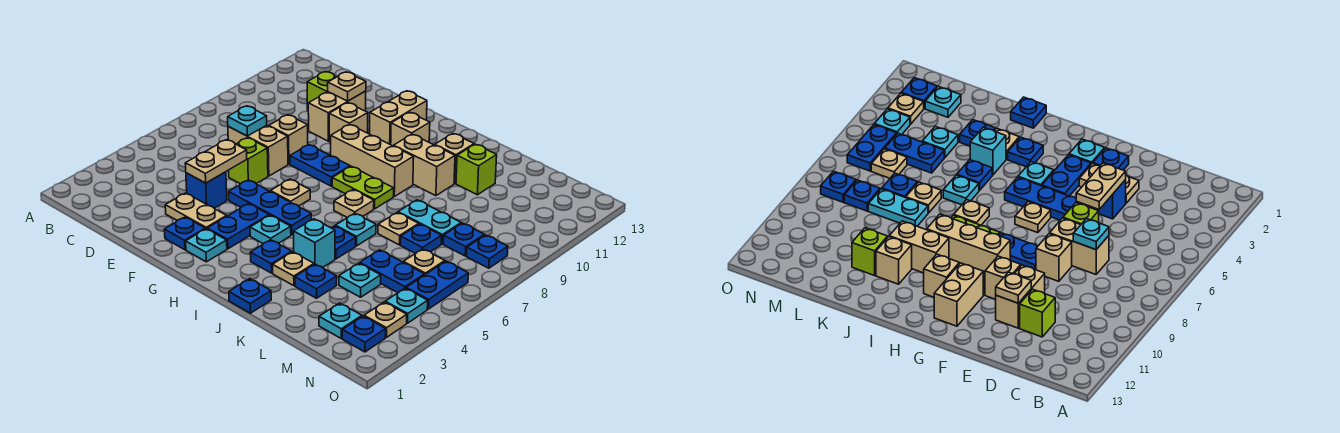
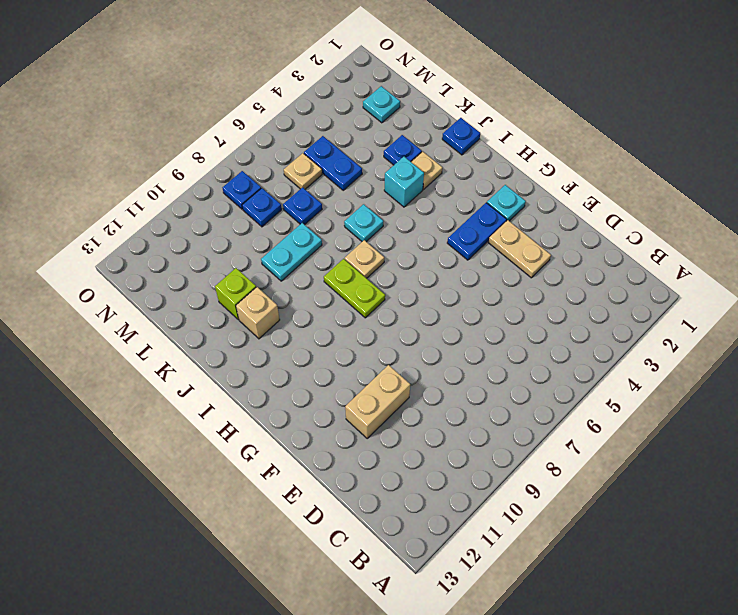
cyan 1x2 plate [261,223,322,281] -> cyan 1x2 plate turned to [398,200,461,244]
none -> tan 1x2 brick [228,125,288,176]
none -> lime 1x1 brick [307,72,336,110]
none -> blue 1x1 brick [186,172,227,208]
none -> lime 1x1 brick [229,138,268,184]

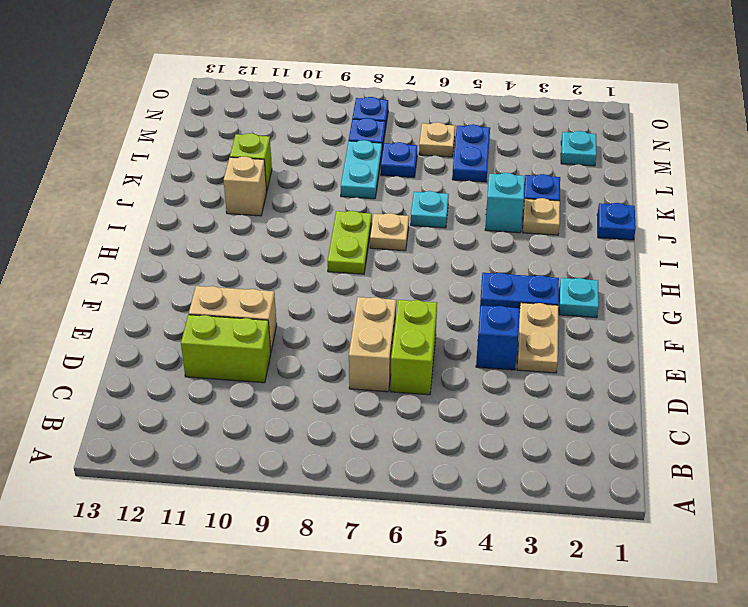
lime 1x2 brick [391,300,437,395] -> lime 1x1 brick [229,138,268,184]
lime 1x2 brick [181,315,271,383] -> lime 1x1 brick [307,72,336,110]
none -> tan 1x1 brick [269,115,308,164]
none -> blue 1x1 plate [164,217,205,250]
none -> blue 1x3 plate [229,180,312,235]
none -> blue 1x2 plate [290,145,350,186]

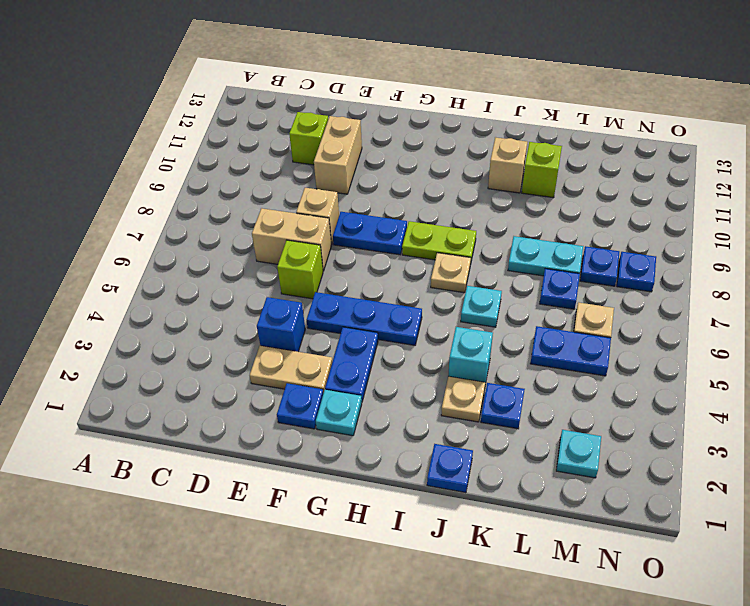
none -> tan 1x1 brick [329,103,368,142]
none -> tan 1x1 plate [270,179,310,206]
none -> tan 1x3 brick [331,124,414,196]
none -> tan 1x2 brick [370,91,427,145]

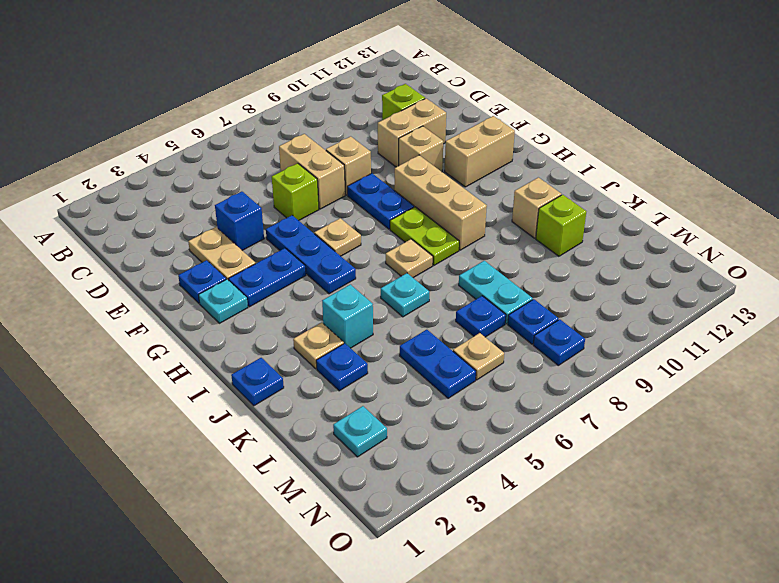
none -> cyan 1x1 plate [250,215,291,244]
none -> tan 1x1 brick [391,112,430,146]
none -> blue 1x1 plate [250,240,292,273]
none -> tan 1x2 brick [394,134,455,196]

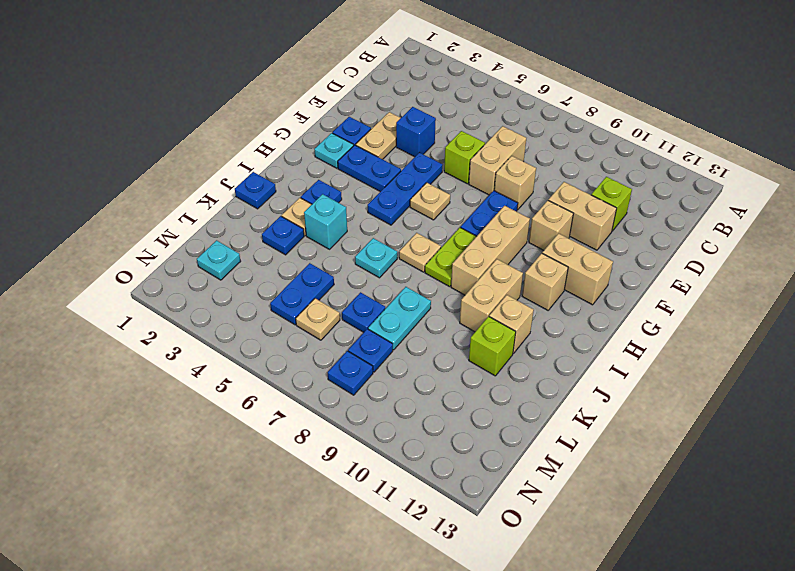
none -> cyan 1x1 plate [250,215,291,244]
none -> blue 1x1 plate [332,226,356,259]
none -> tan 1x1 plate [378,212,419,245]
none -> cyan 1x1 plate [339,263,381,297]

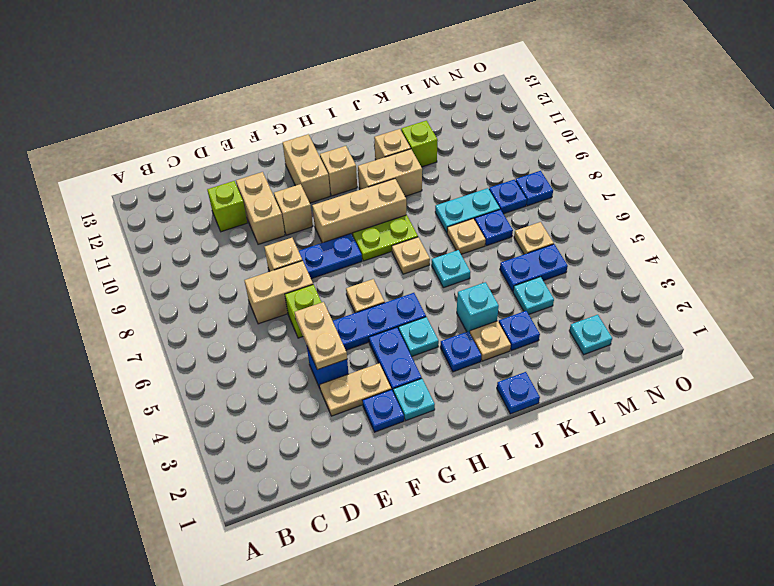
none -> blue 1x1 plate [332,226,356,259]
none -> blue 1x1 plate [342,316,386,352]
none -> tan 1x1 plate [364,302,407,337]
none -> cyan 1x1 plate [385,288,428,323]

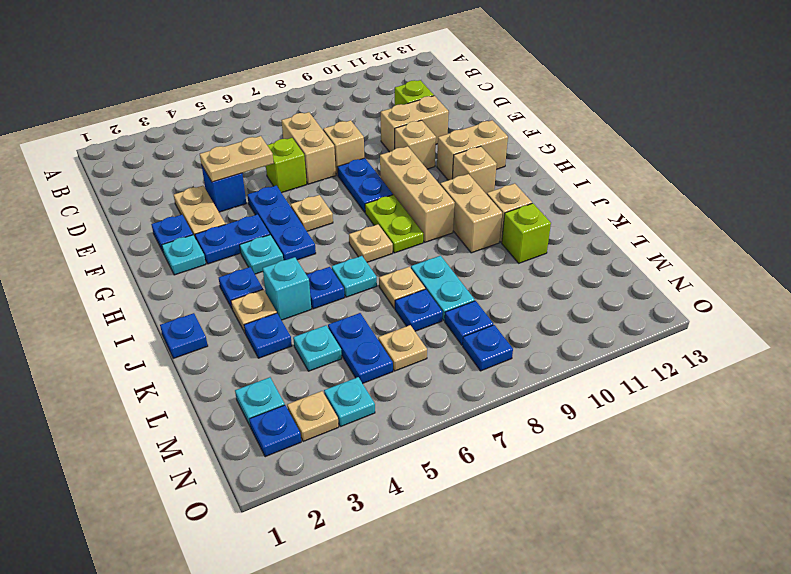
none -> blue 1x2 plate [406,261,468,309]
none -> cyan 1x1 plate [228,106,267,136]
none -> tan 1x1 plate [328,72,366,101]

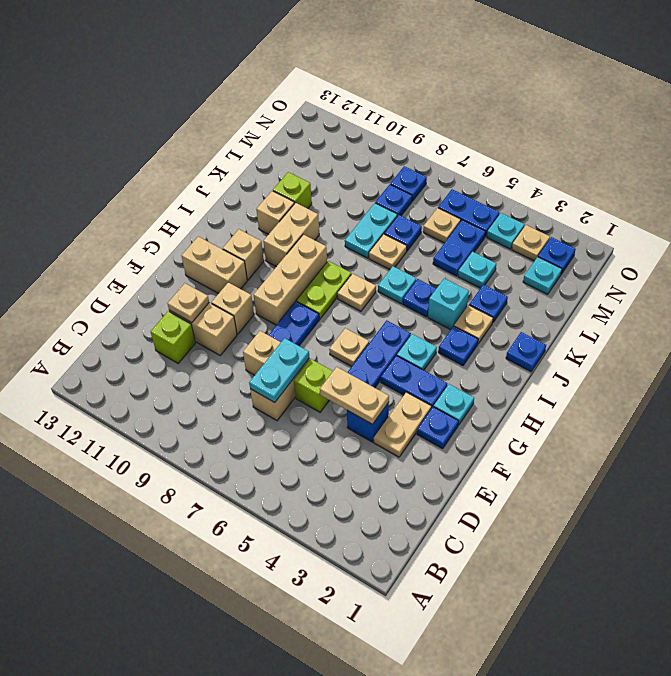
cyan 1x2 plate [249,338,309,402] -> cyan 1x1 plate [228,106,267,136]

